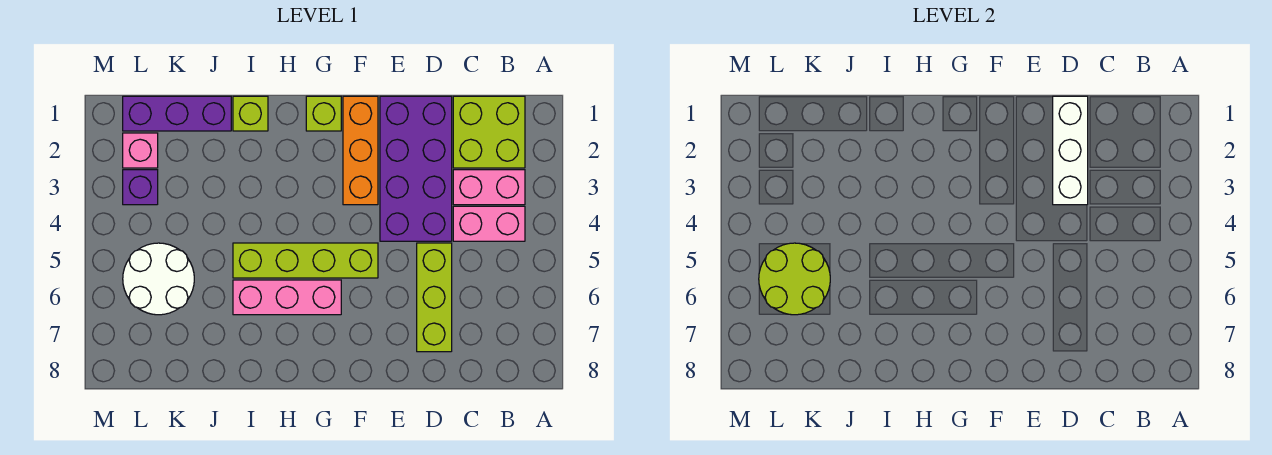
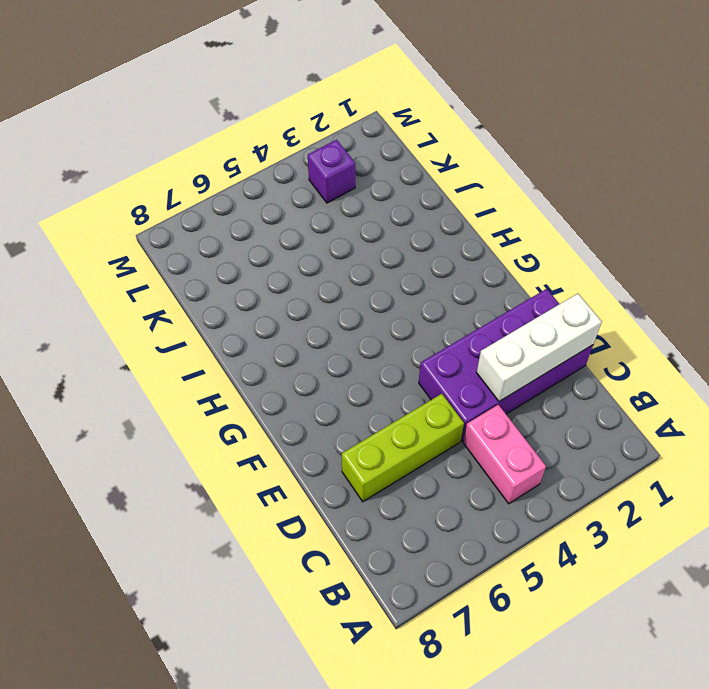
none -> lime 2x2 brick [453,96,525,168]
none -> pink 1x2 brick [453,170,525,205]
none -> orange 1x3 brick [343,96,378,205]

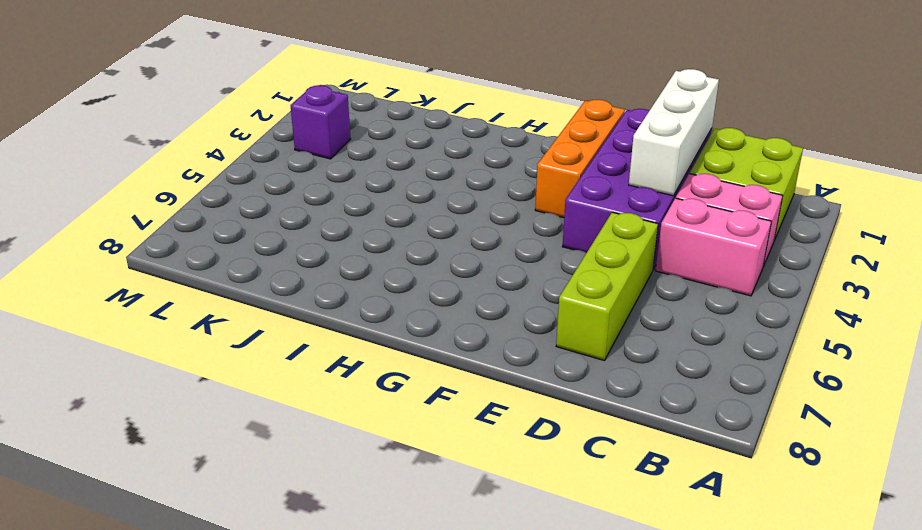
none -> lime 1x4 brick [233,243,378,278]
none -> lime 1x1 brick [306,96,341,131]
none -> pink 1x3 brick [233,280,341,315]

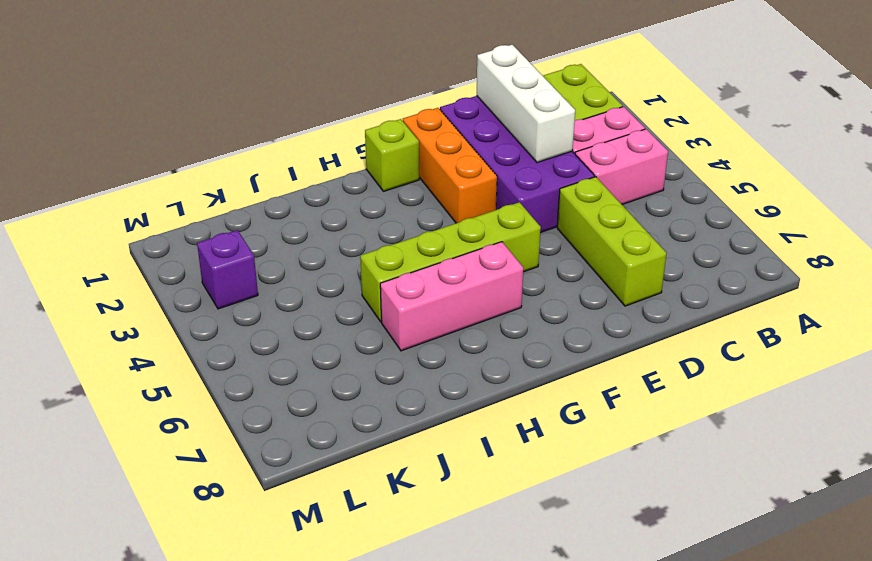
none -> lime 1x1 brick [233,96,268,131]
none -> purple 1x3 brick [123,96,231,131]
none -> white 2x2 round brick [123,243,194,315]

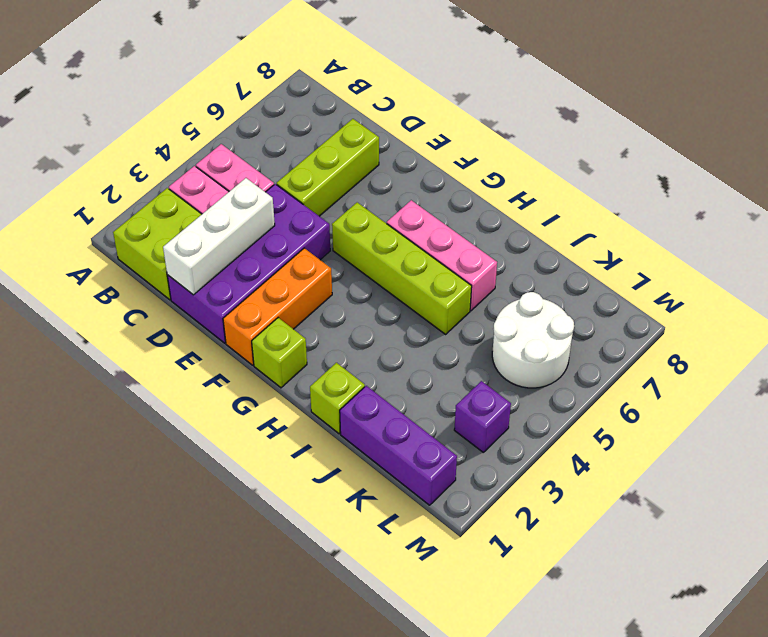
none -> pink 1x1 brick [123,133,158,168]
none -> lime 2x2 round brick [759,243,830,315]

